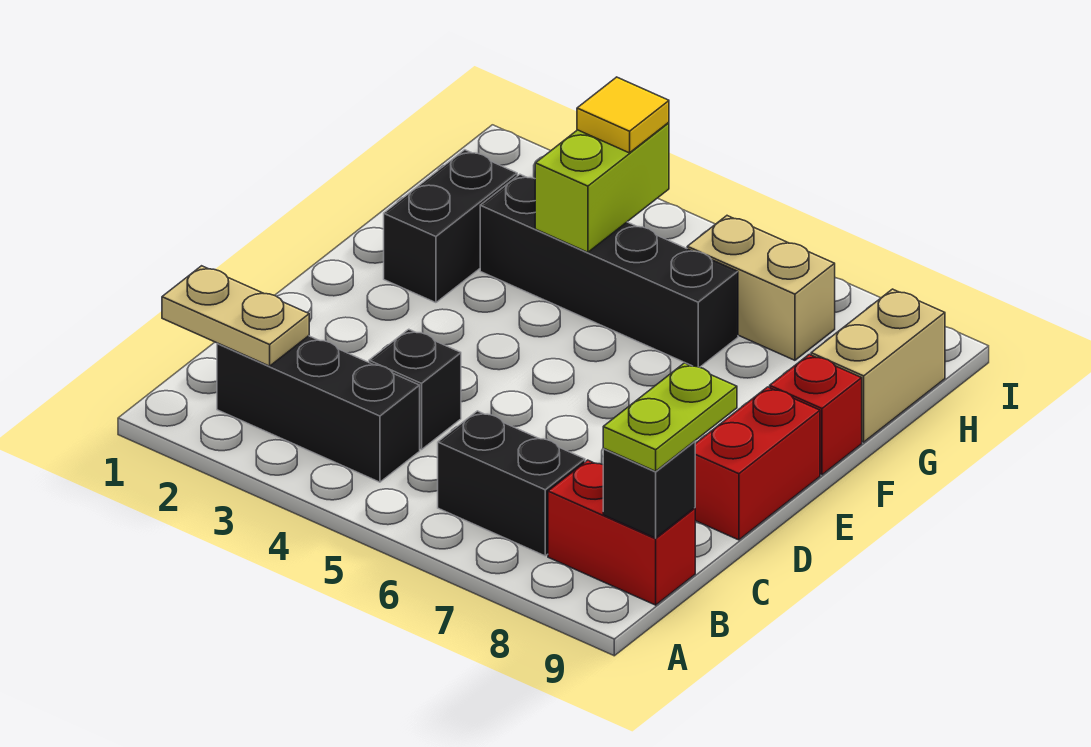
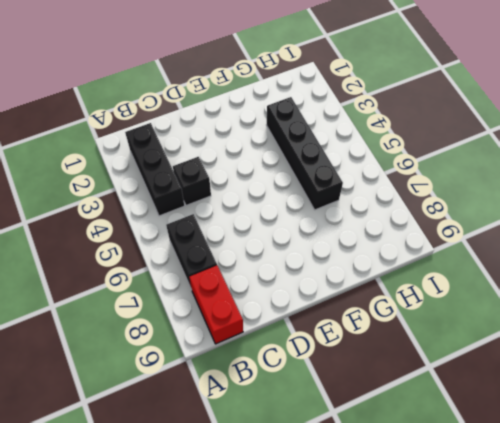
none -> red 1x2 brick [695,387,820,540]
none -> black 1x2 brick [384,150,517,303]
none -> red 1x1 brick [770,354,862,475]

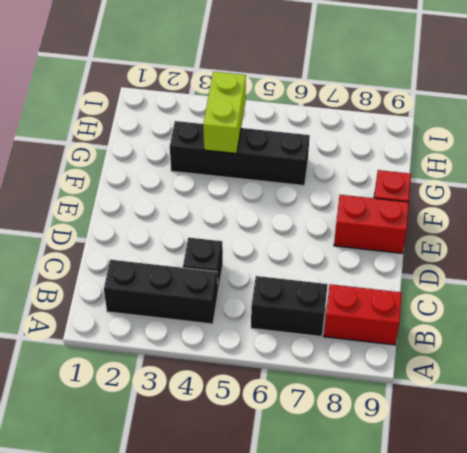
red 1x2 brick [334,195,409,253] -> red 1x2 brick turned to [695,387,820,540]
none -> black 1x2 brick [384,150,517,303]
none -> tan 1x2 brick [811,289,945,442]
none -> tan 1x2 brick [687,216,835,360]

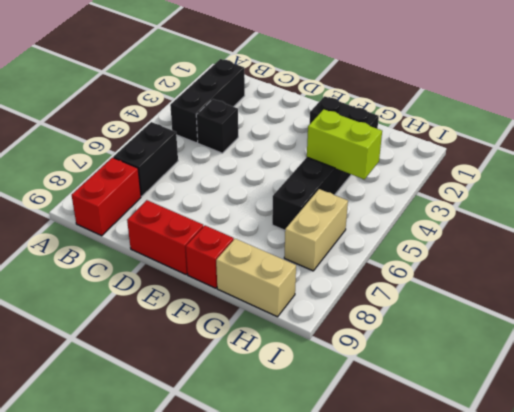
none -> tan 1x2 plate [162,266,309,366]
none -> black 1x1 brick [603,441,695,538]
none -> lime 1x2 plate [603,363,737,471]

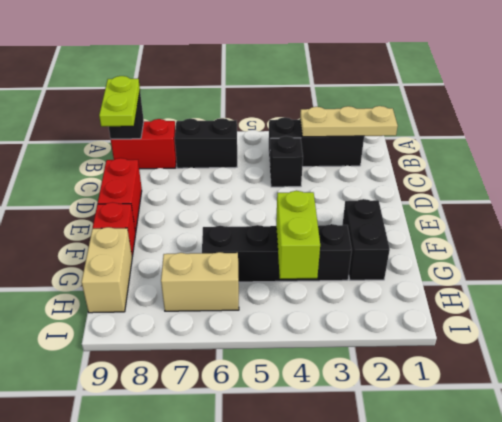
tan 1x3 plate [300,106,398,137] -> tan 1x2 plate [162,266,309,366]
none -> yellow 1x1 tile [577,77,669,153]

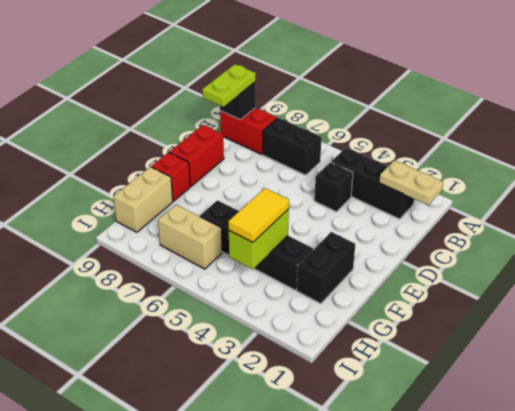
yellow 1x2 tile [228,188,289,242] -> yellow 1x1 tile [577,77,669,153]

